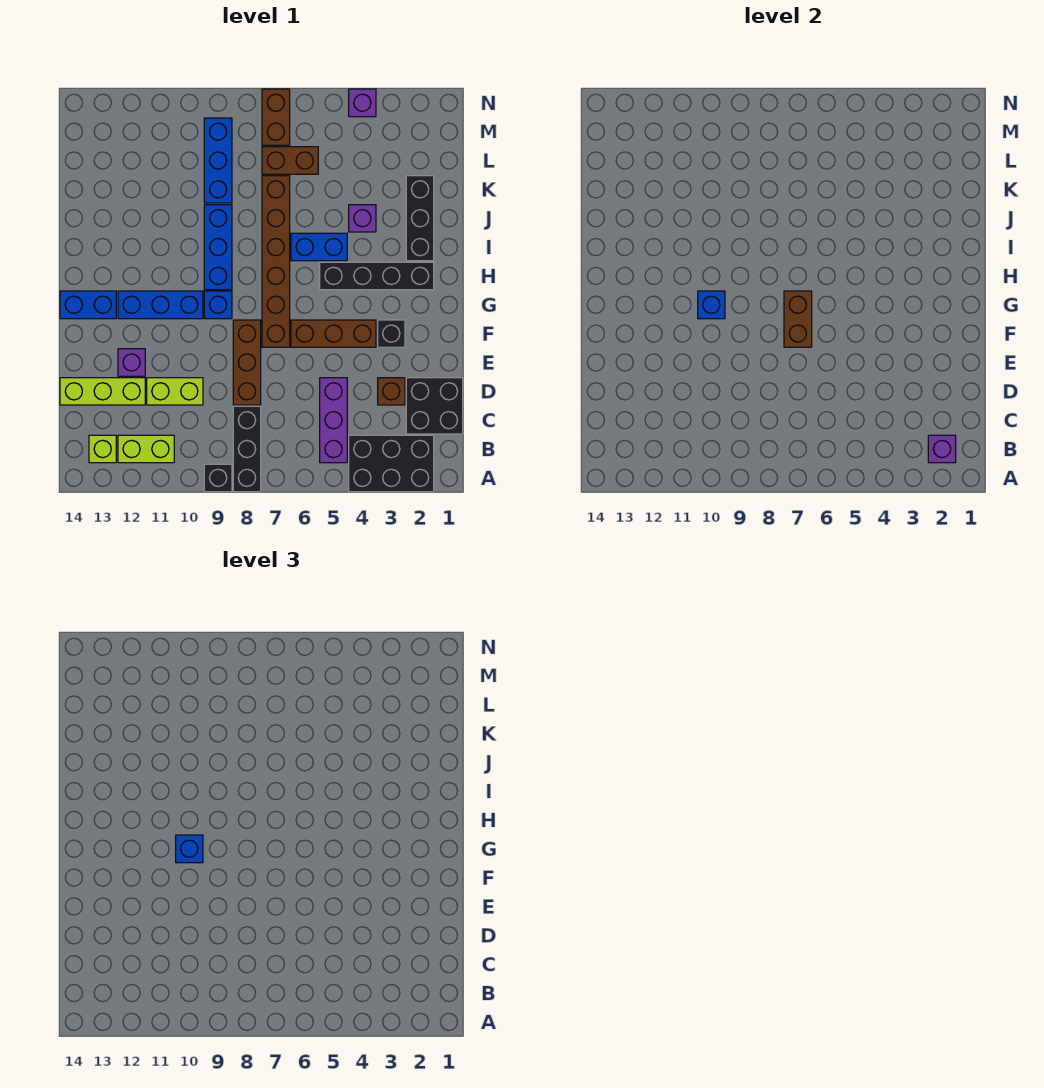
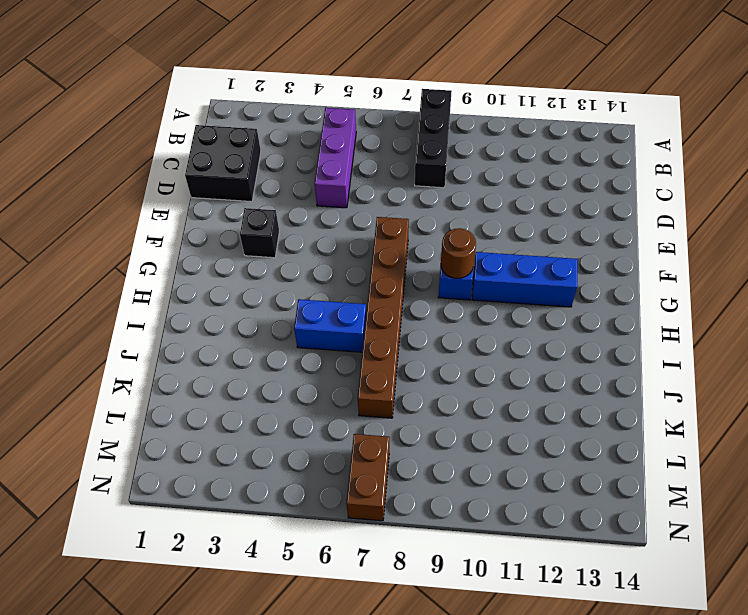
brown 1x1 round brick [441,228,476,278] -> none
none -> black 2x3 brick [349,435,434,492]
none -> black 1x1 brick [204,464,232,492]
none -> lime 1x2 brick [118,435,174,463]
none -> lime 1x1 brick [89,435,116,463]

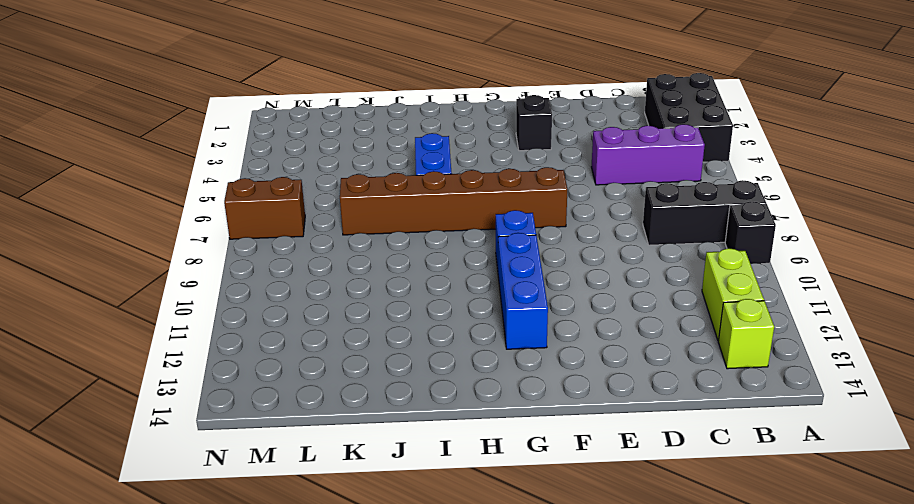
none -> black 2x2 brick [406,378,463,434]
none -> brown 1x1 brick [378,378,405,405]
none -> brown 1x3 brick [233,320,261,405]
none -> lime 1x2 brick [147,378,203,405]

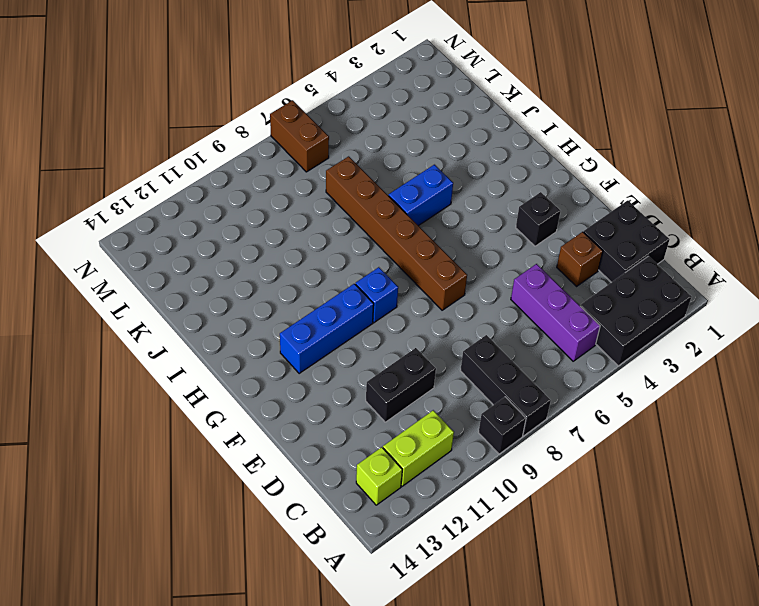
black 1x2 brick [366,348,436,422] -> lime 1x2 brick [147,378,203,405]
none -> brown 1x3 brick [233,320,261,405]
none -> lime 1x3 brick [60,378,145,405]
none -> purple 1x1 brick [118,349,145,376]
none -> brown 1x3 brick [291,320,376,347]

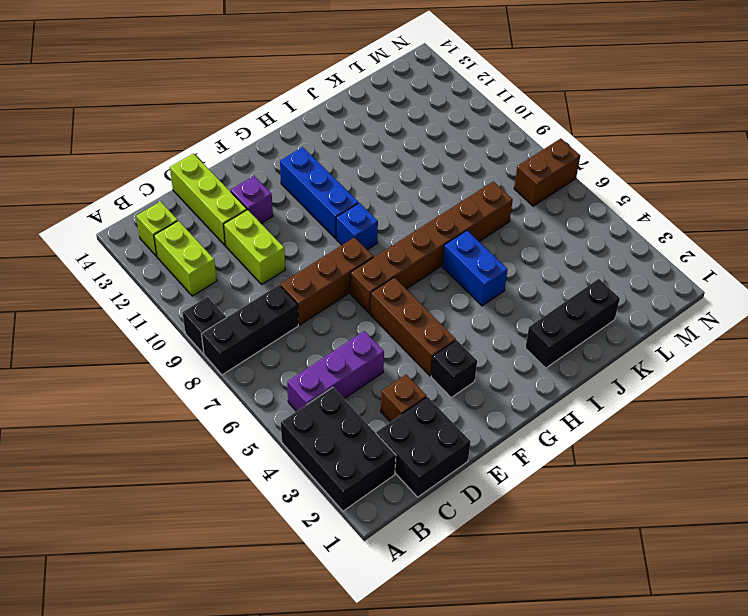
none -> blue 1x2 brick [60,291,116,319]
none -> black 1x4 brick [320,262,434,290]
none -> blue 1x3 brick [204,205,232,290]
none -> purple 1x1 brick [349,205,376,232]

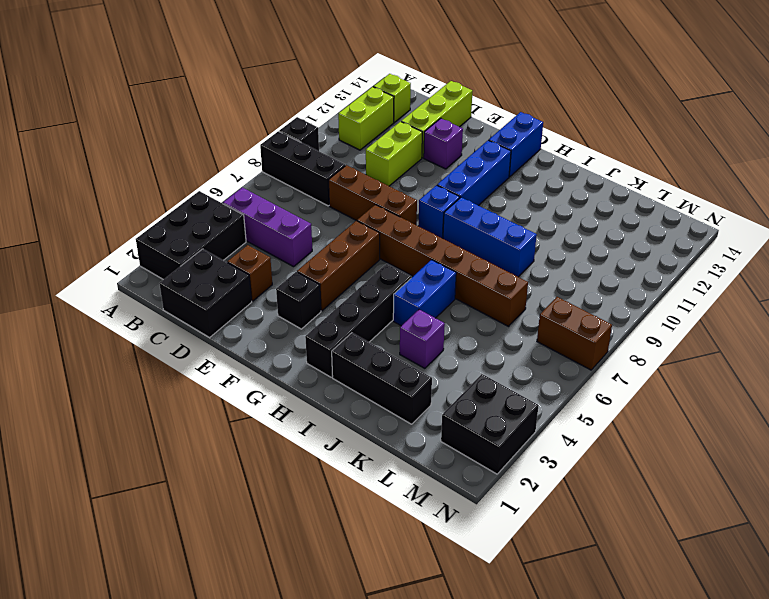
black 2x2 brick [441,374,539,474] -> none
none -> blue 1x3 brick [204,118,232,203]
none -> brown 1x2 brick [262,147,318,174]
none -> purple 1x1 brick [349,89,376,117]
none -> purple 1x1 brick [928,435,956,463]

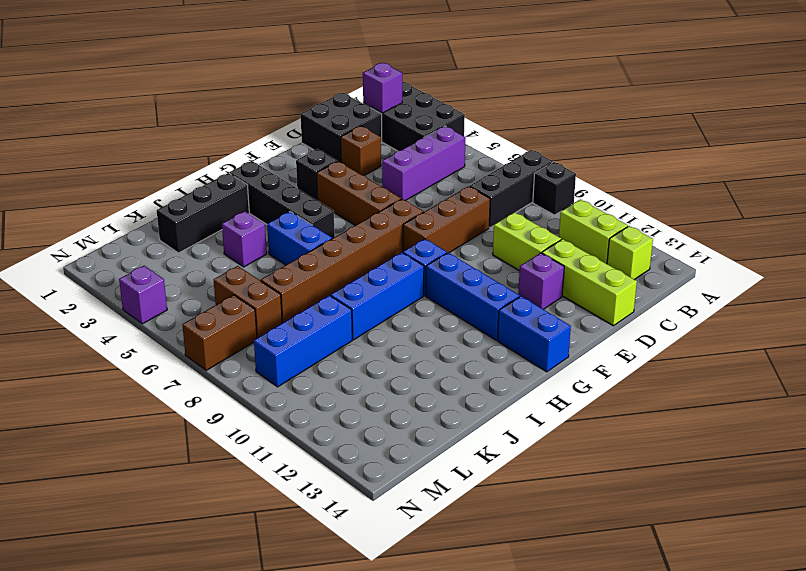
none -> brown 1x2 brick [784,291,812,347]
none -> blue 1x1 brick [698,291,725,319]
none -> blue 1x1 brick [176,835,203,863]

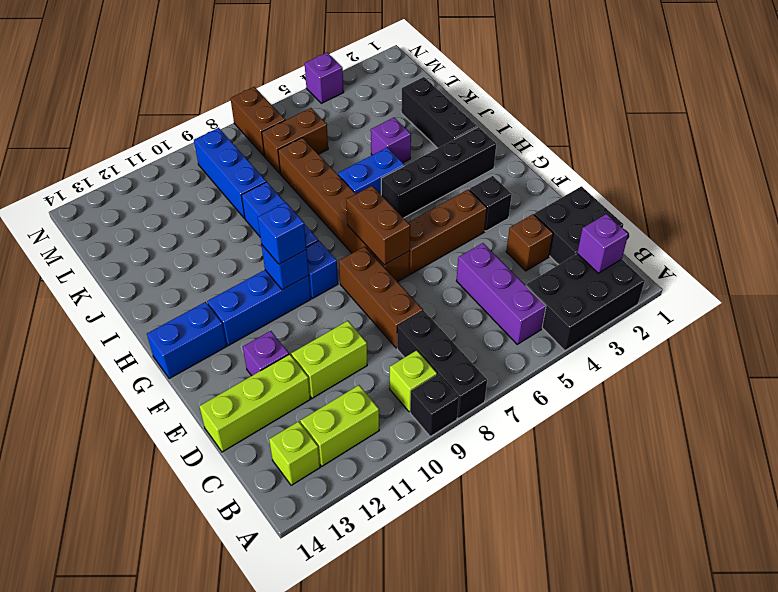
lime 1x1 brick [390,350,437,412] -> none

